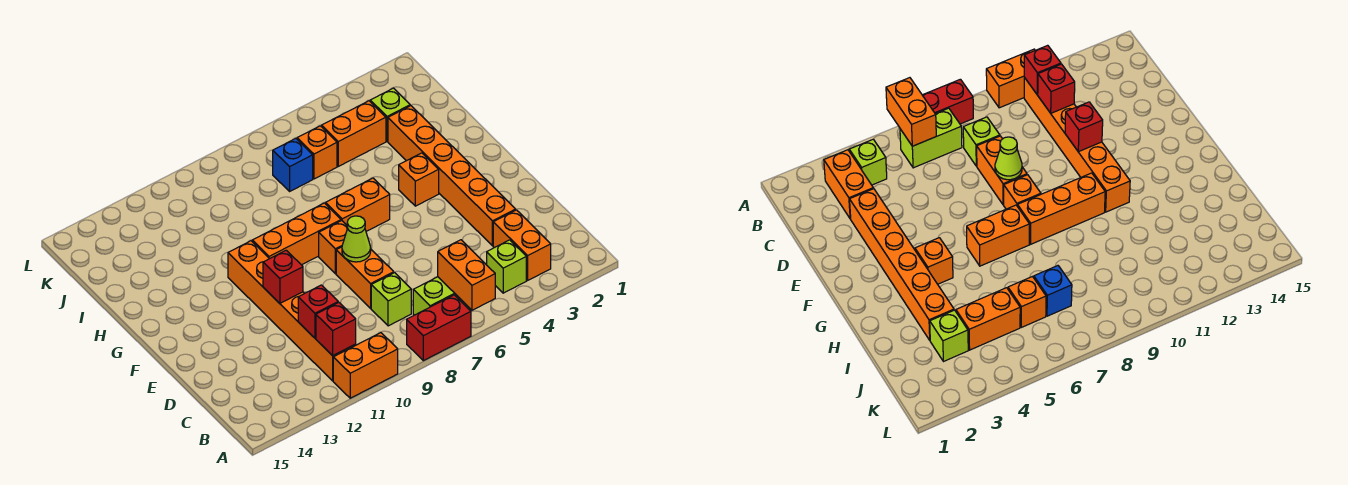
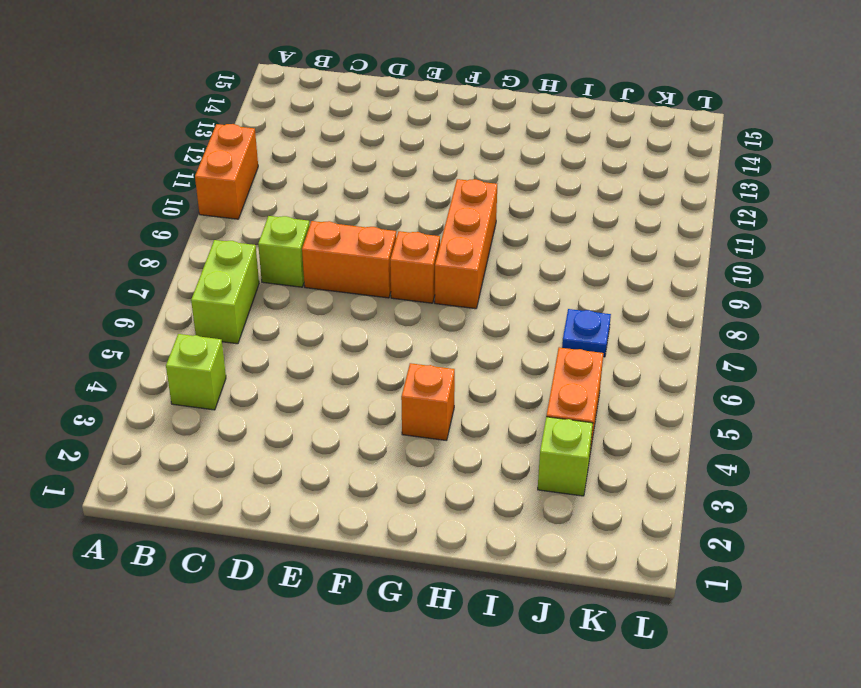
blue 1x1 plate [562,309,611,357] -> blue 1x1 brick [273,139,313,191]
none -> red 1x2 brick [407,295,471,361]
none -> orange 1x2 brick [493,210,551,280]
none -> orange 1x6 brick [228,241,356,381]

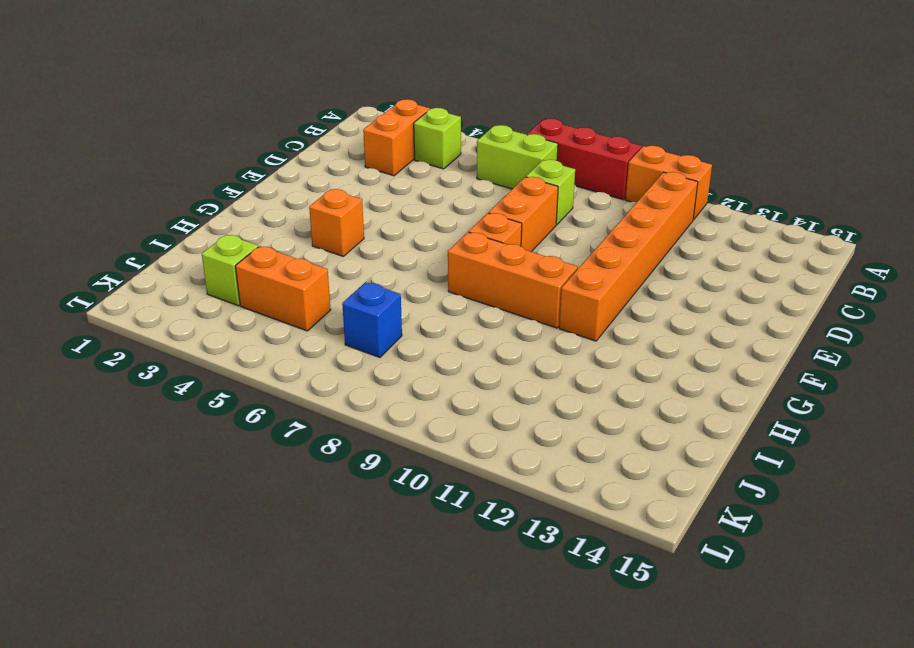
red 1x3 brick [527,119,642,200] -> red 1x2 brick [407,295,471,361]
none -> orange 1x6 brick [388,106,516,246]
none -> orange 1x2 brick [326,178,390,231]
none -> orange 1x1 brick [297,126,337,179]

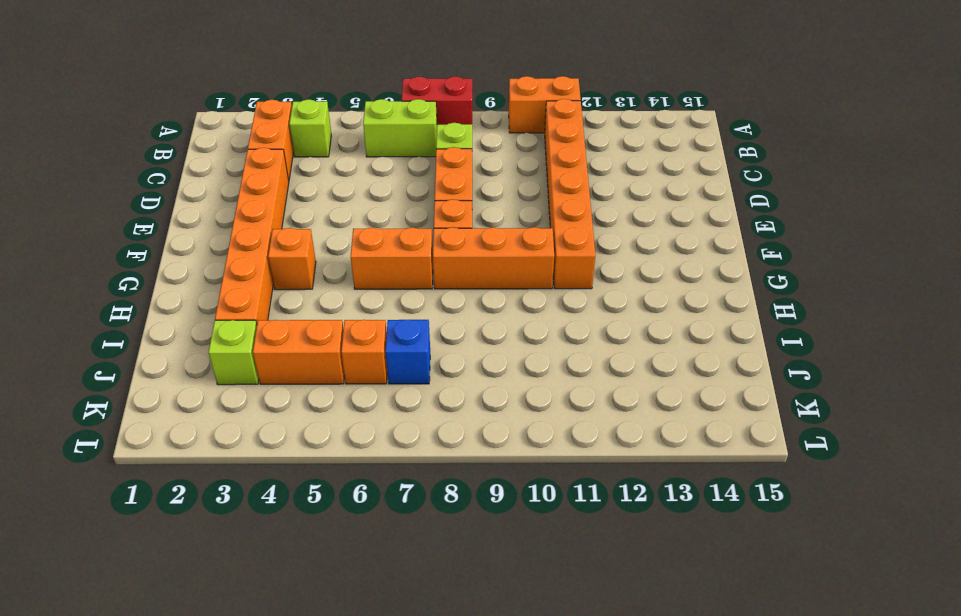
none -> orange 1x2 brick [438,240,495,310]
none -> red 1x1 brick [316,302,356,356]
none -> red 1x1 brick [298,285,338,338]

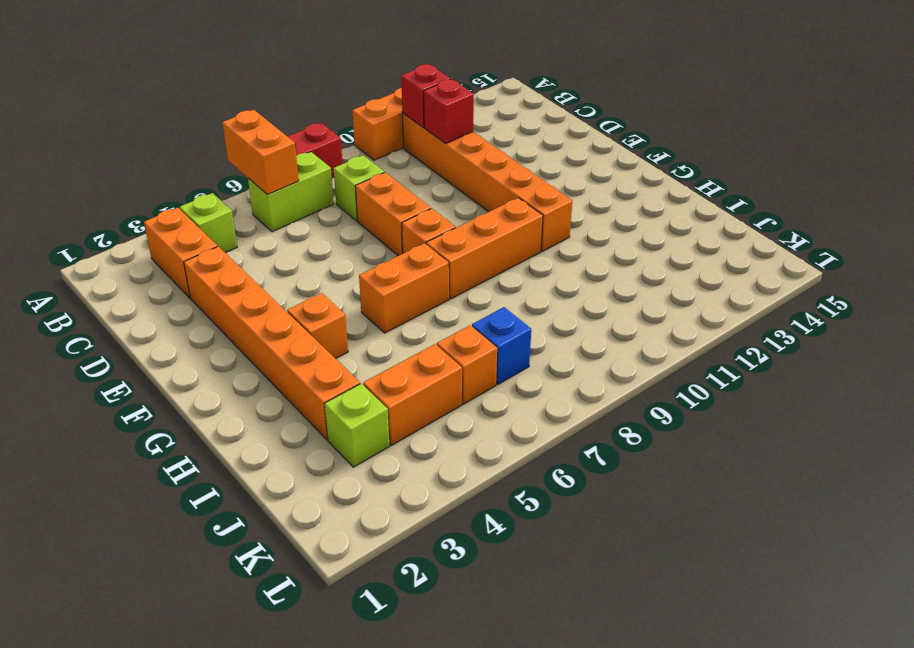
none -> lime 1x1 cone [342,216,371,262]
none -> red 1x1 brick [263,250,303,303]

